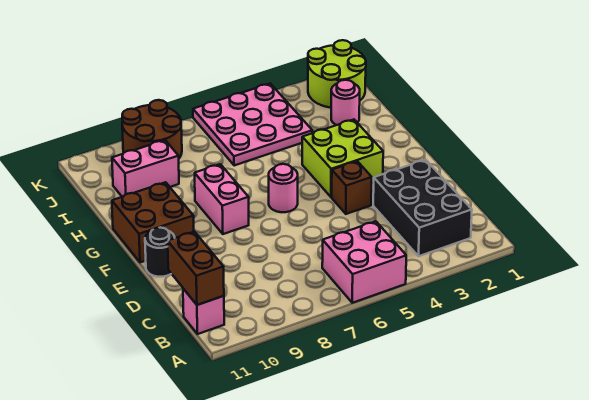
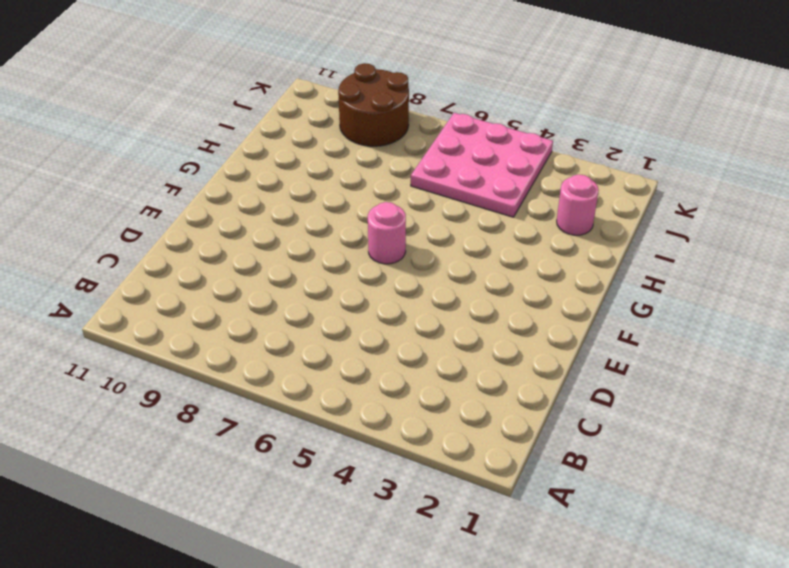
none -> pink 2x2 brick [322,221,406,303]
none -> black 2x3 brick [373,160,472,256]
none -> pink 1x1 brick [183,289,224,334]

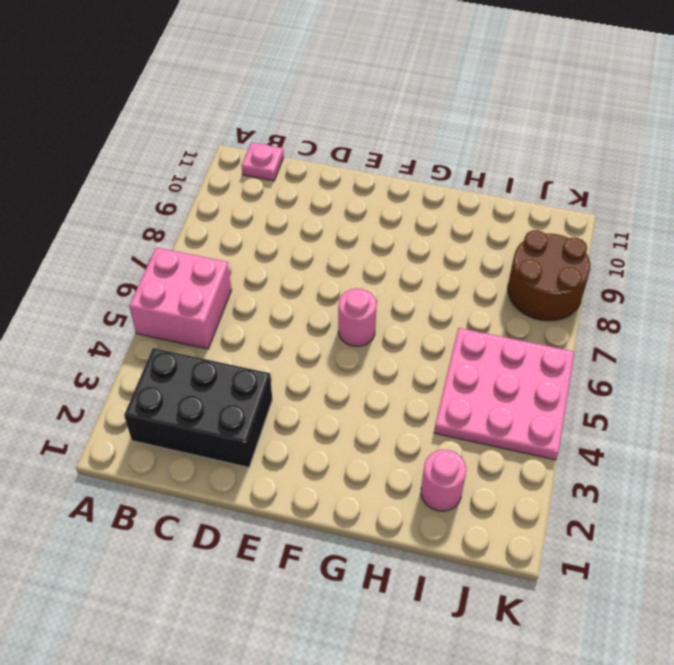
pink 1x1 plate [242,142,284,181] -> pink 1x1 brick [183,289,224,334]
none -> brown 1x1 brick [332,161,372,214]
none -> black 1x1 round brick [145,228,175,277]
none -> lime 2x2 brick [302,120,383,197]

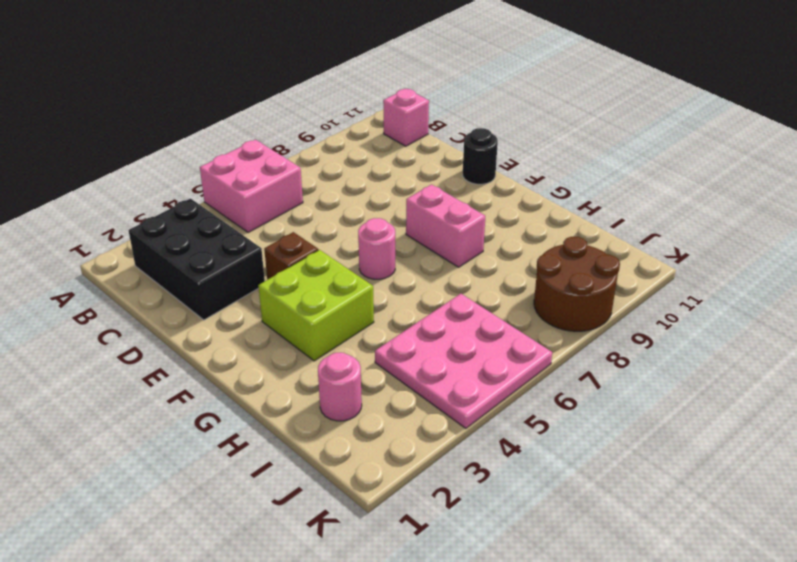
none -> brown 2x2 brick [112,182,194,262]
none -> pink 1x2 brick [112,140,179,197]
none -> lime 2x2 round brick [308,40,366,108]

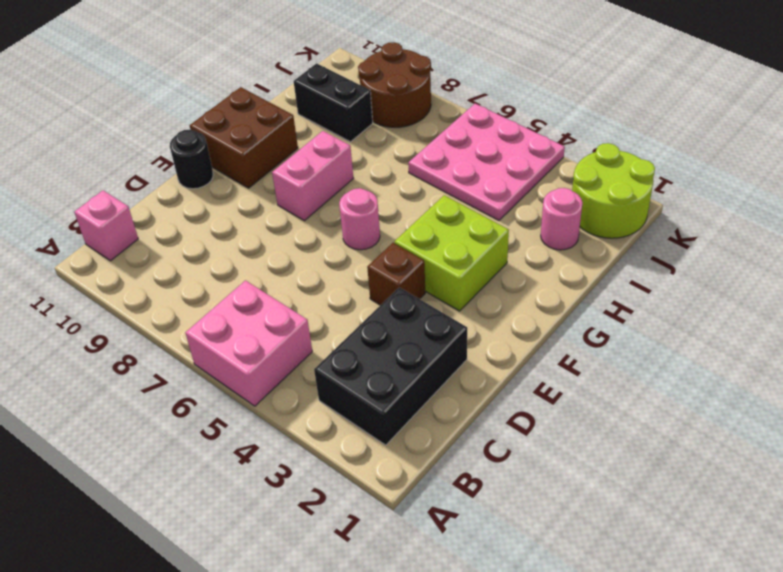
black 1x2 brick [294,63,373,142] -> pink 1x2 brick [112,140,179,197]
none -> brown 1x2 brick [168,232,224,305]

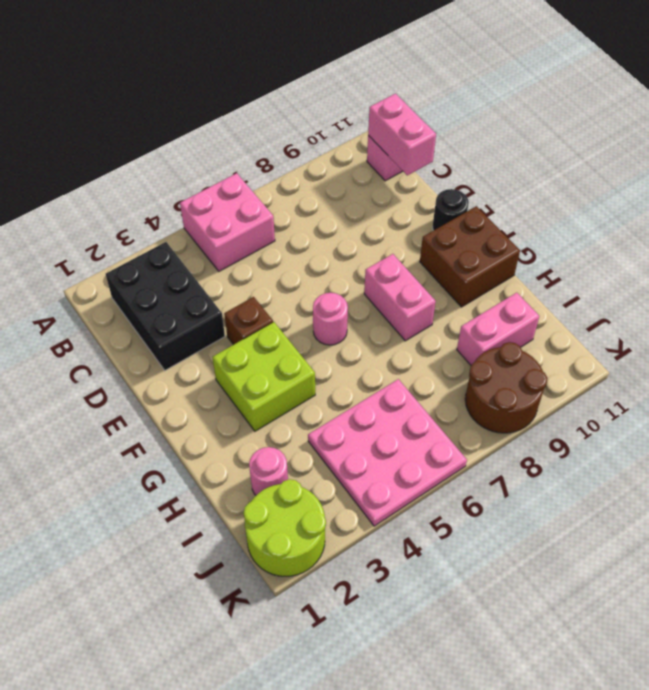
pink 1x2 brick [368,94,436,175] -> brown 1x2 brick [168,232,224,305]

